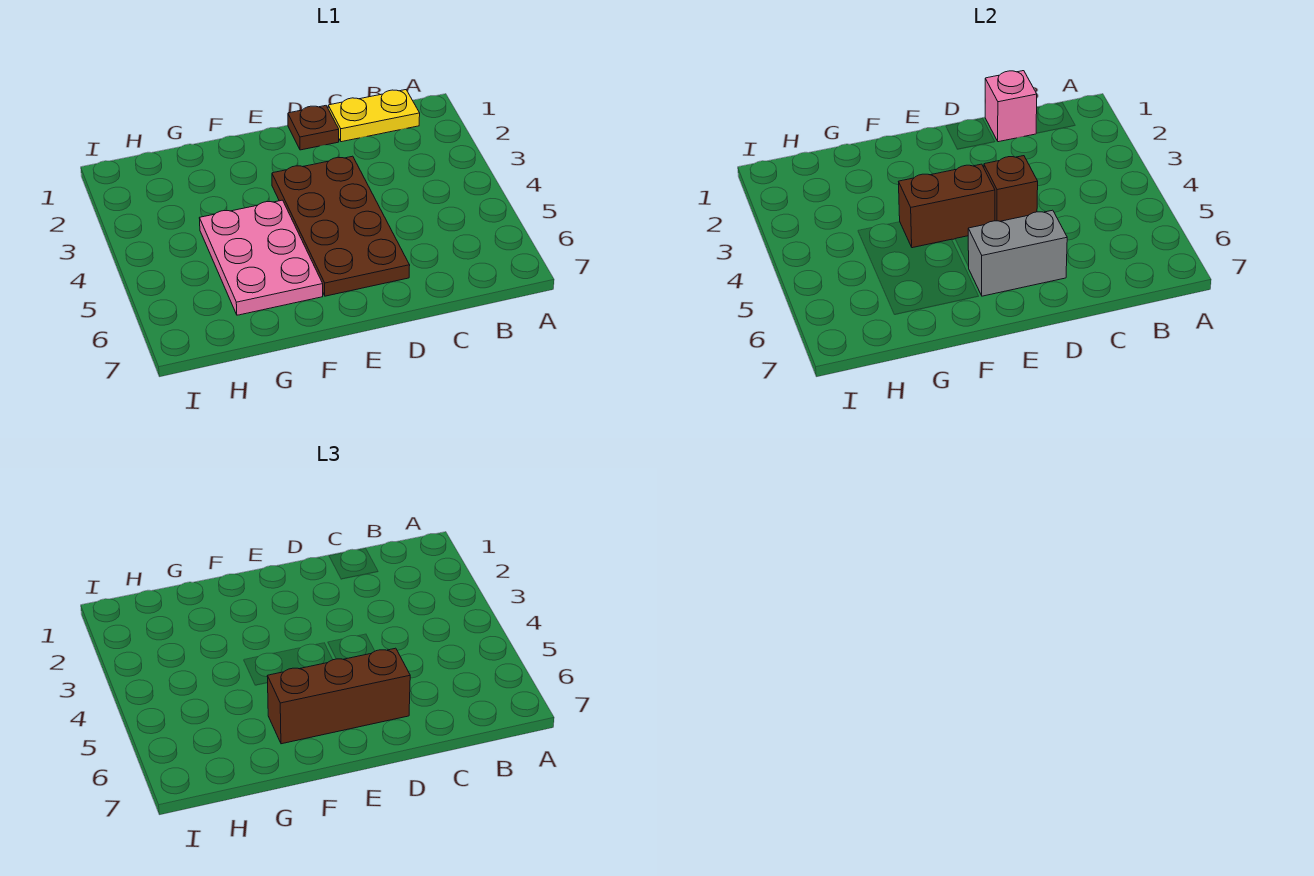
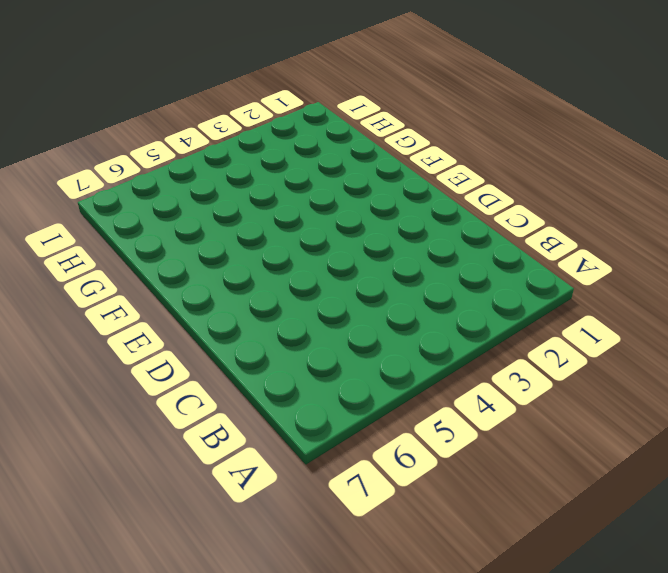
none -> yellow 1x2 plate [328,90,420,142]
none -> brown 1x1 plate [288,106,339,150]

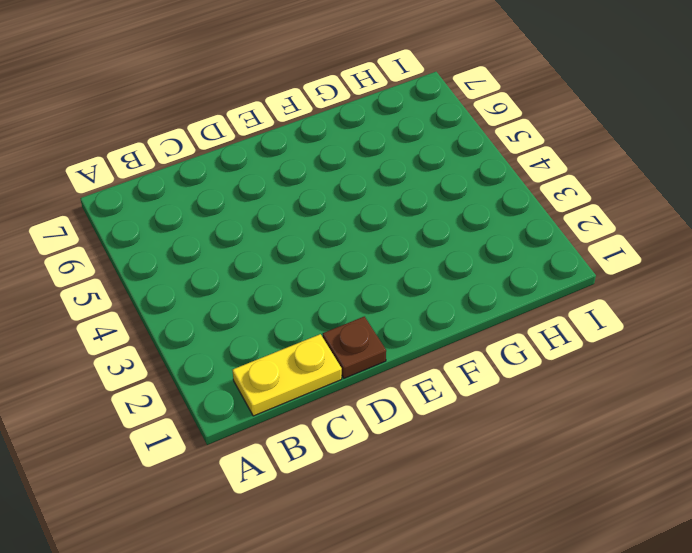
none -> brown 2x4 plate [272,156,410,296]
none -> pink 2x3 plate [199,200,323,315]

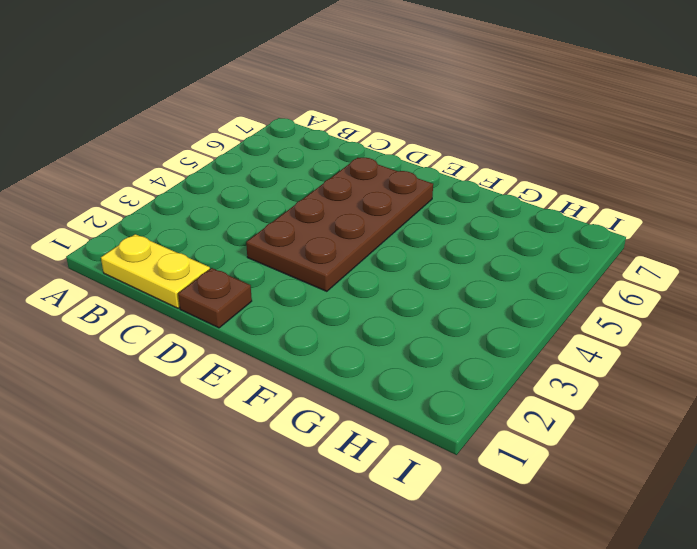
none -> pink 2x3 plate [199,200,323,315]
none -> pink 1x1 brick [985,71,1037,142]

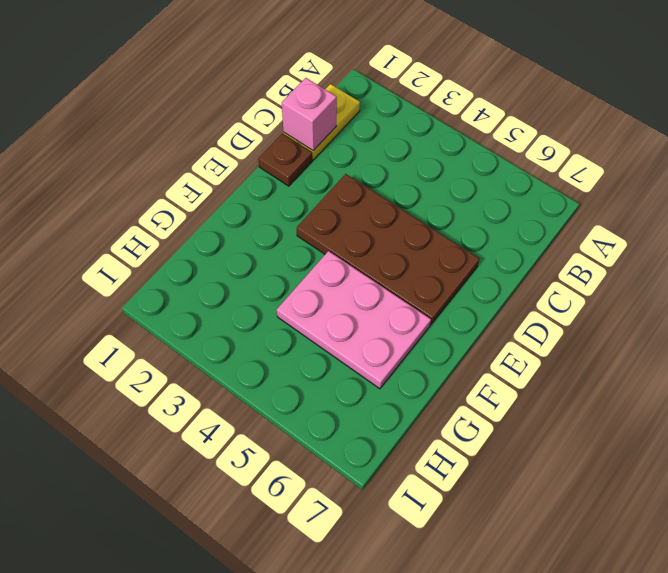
none -> brown 1x1 brick [984,156,1038,221]
none -> grey 1x2 brick [968,210,1067,296]

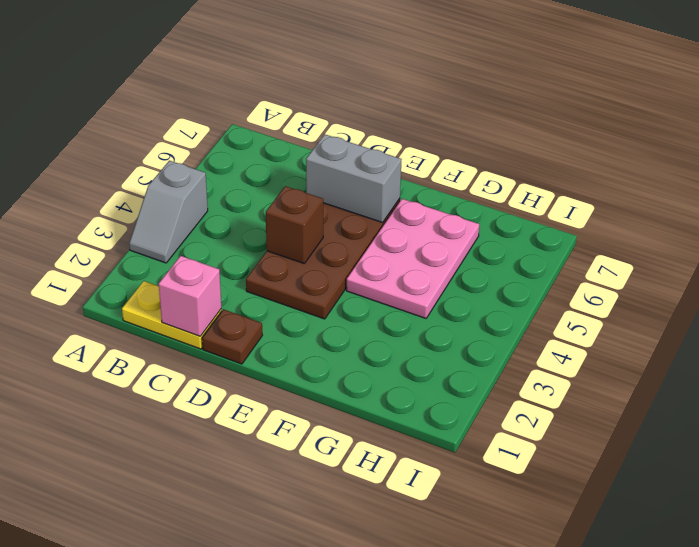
grey 1x2 slope [129,161,208,263] -> none
none -> brown 1x2 brick [899,164,995,248]
none -> brown 1x3 brick [267,648,410,744]

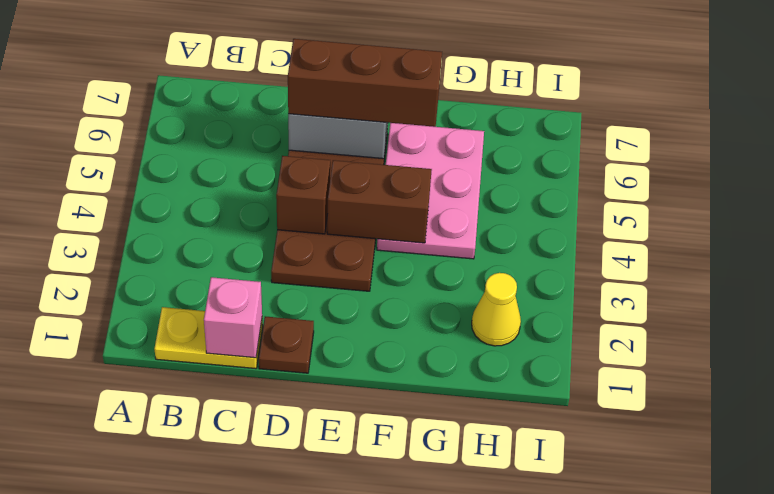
yellow 1x1 cone [472,273,521,346] -> none

